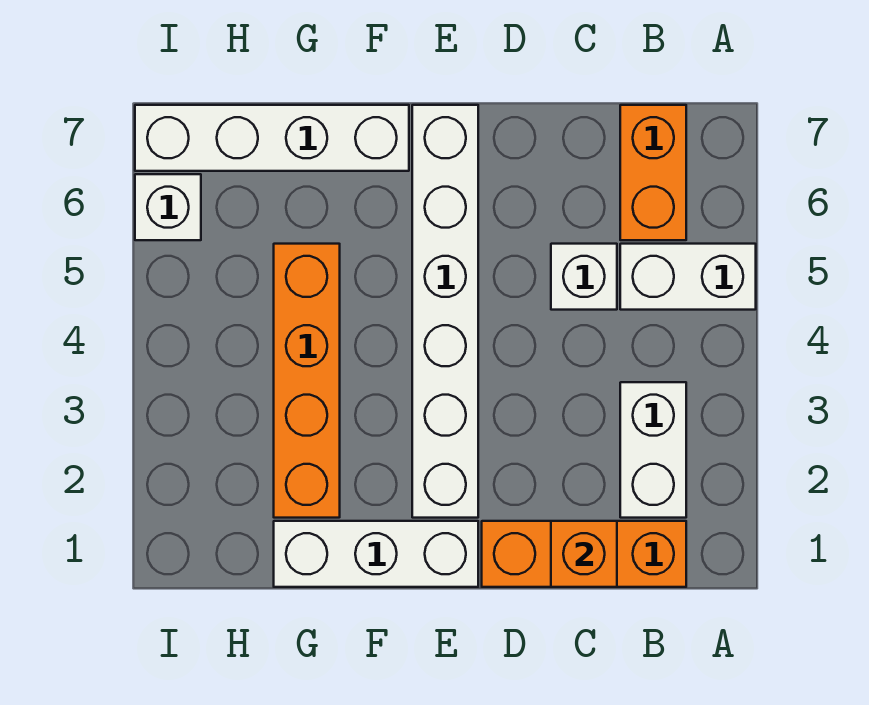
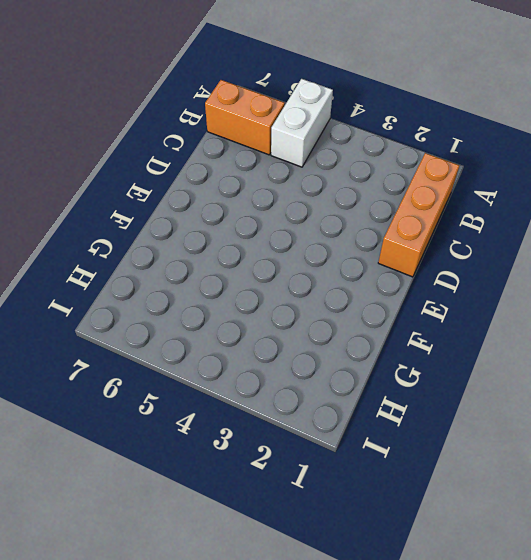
none -> white 1x2 brick [620,382,686,518]
none -> white 1x1 brick [551,244,617,310]

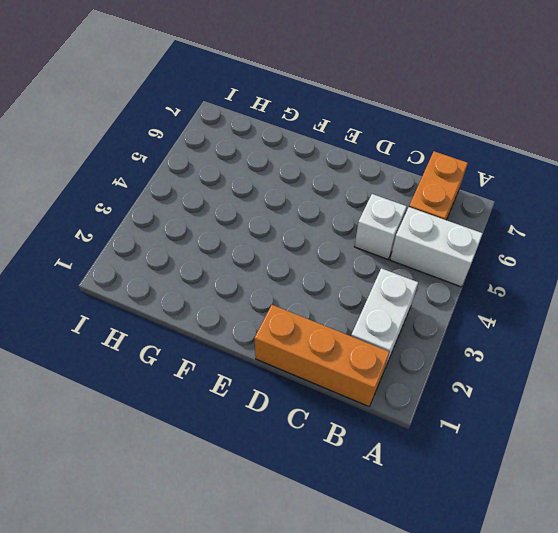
none -> white 1x3 brick [274,521,478,587]
none -> white 1x6 brick [412,105,478,518]

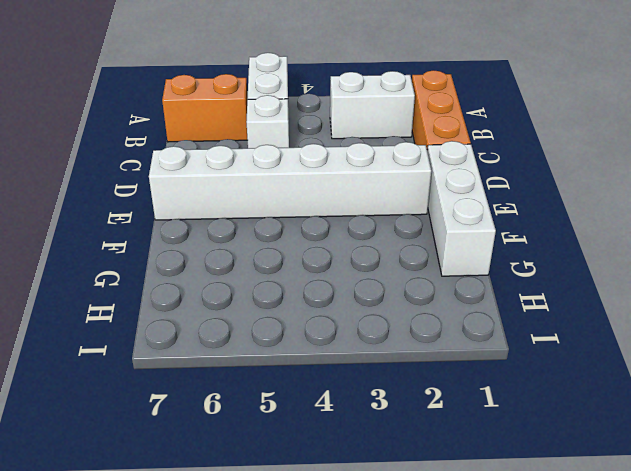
none -> white 1x4 brick [135,105,409,171]
none -> orange 1x4 brick [274,244,340,518]

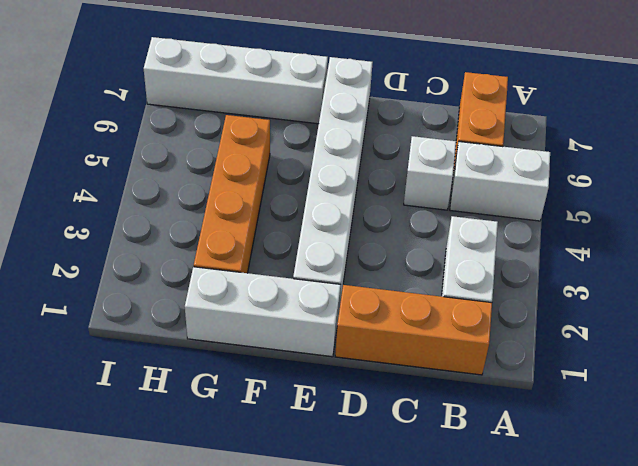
none -> white 1x1 brick [135,174,201,240]
none -> orange 1x1 brick [551,521,617,587]

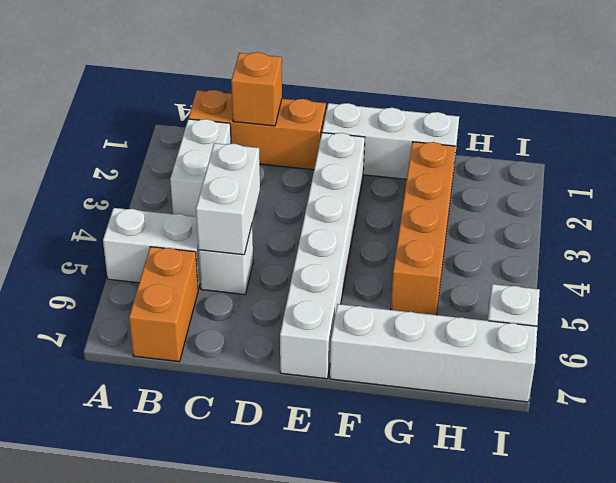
white 1x2 brick [196,143,260,255] -> none

